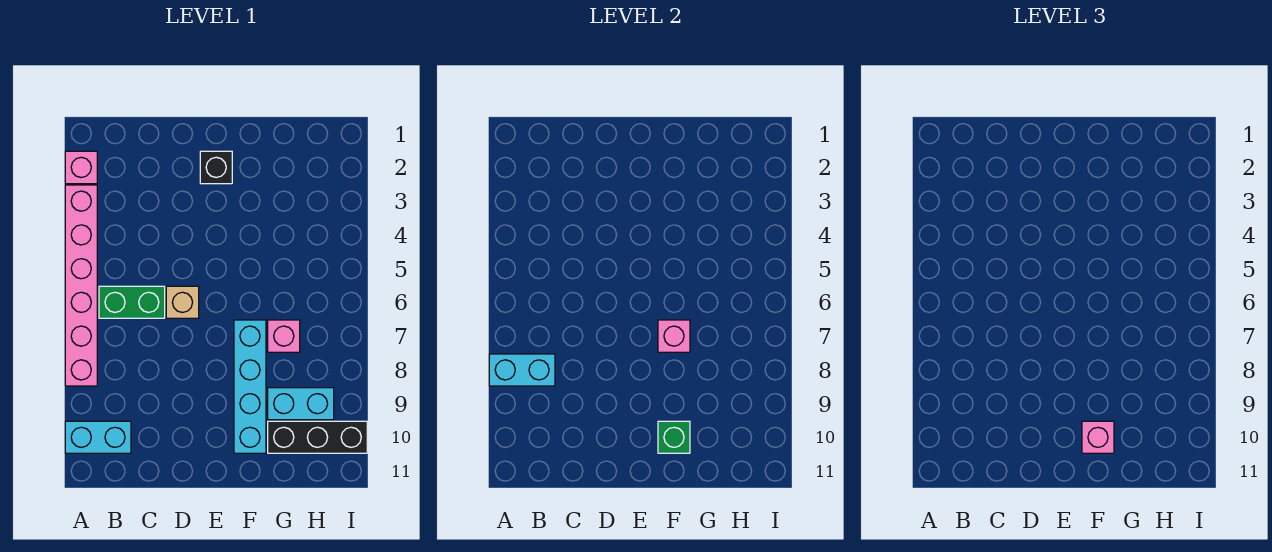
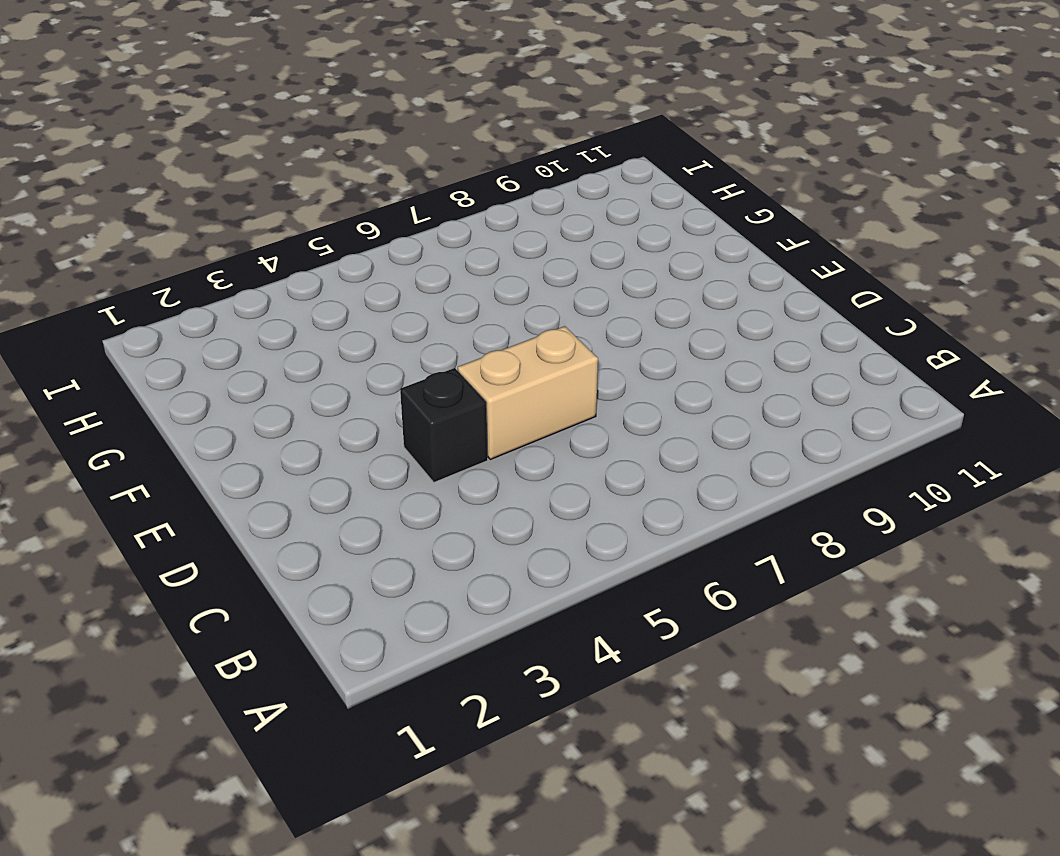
black 1x1 brick [400,368,488,482] -> black 1x1 brick moved to [200,151,232,184]
tan 1x2 brick [458,326,598,459] -> tan 1x1 brick [166,286,199,318]
none -> pink 1x1 brick [65,151,97,184]
none -> pink 1x6 brick [65,185,97,386]
none -> cyan 1x2 brick [65,421,131,453]

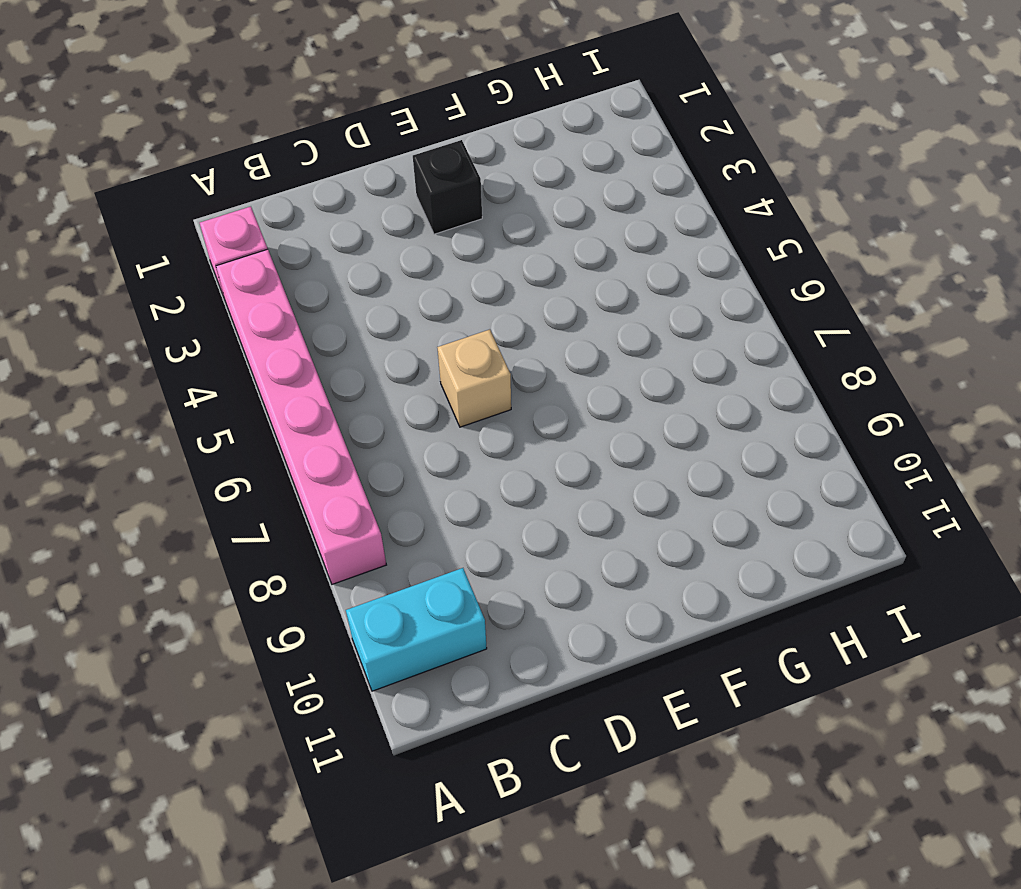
none -> green 1x2 brick [99,286,165,318]
none -> cyan 1x4 brick [234,320,266,453]
none -> pink 1x1 brick [268,320,300,352]

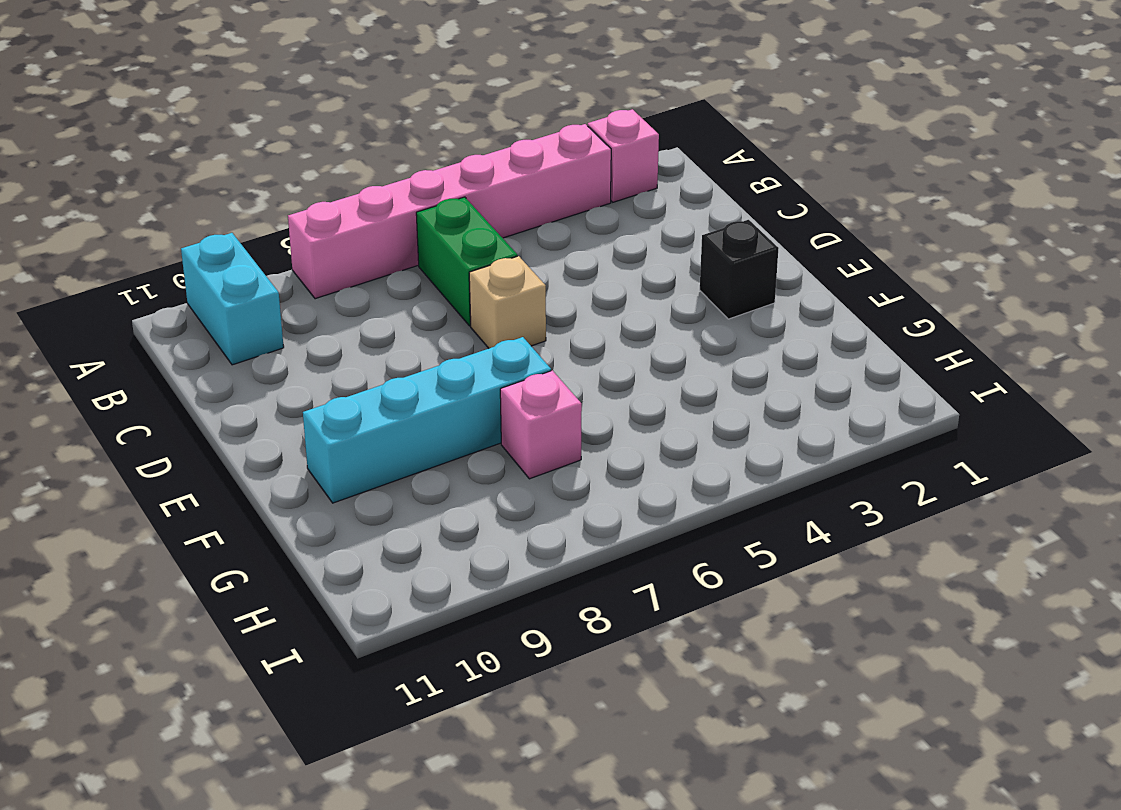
none -> cyan 1x2 brick [268,388,334,420]
none -> black 1x3 brick [268,421,367,453]
none -> cyan 1x2 brick [489,354,555,386]

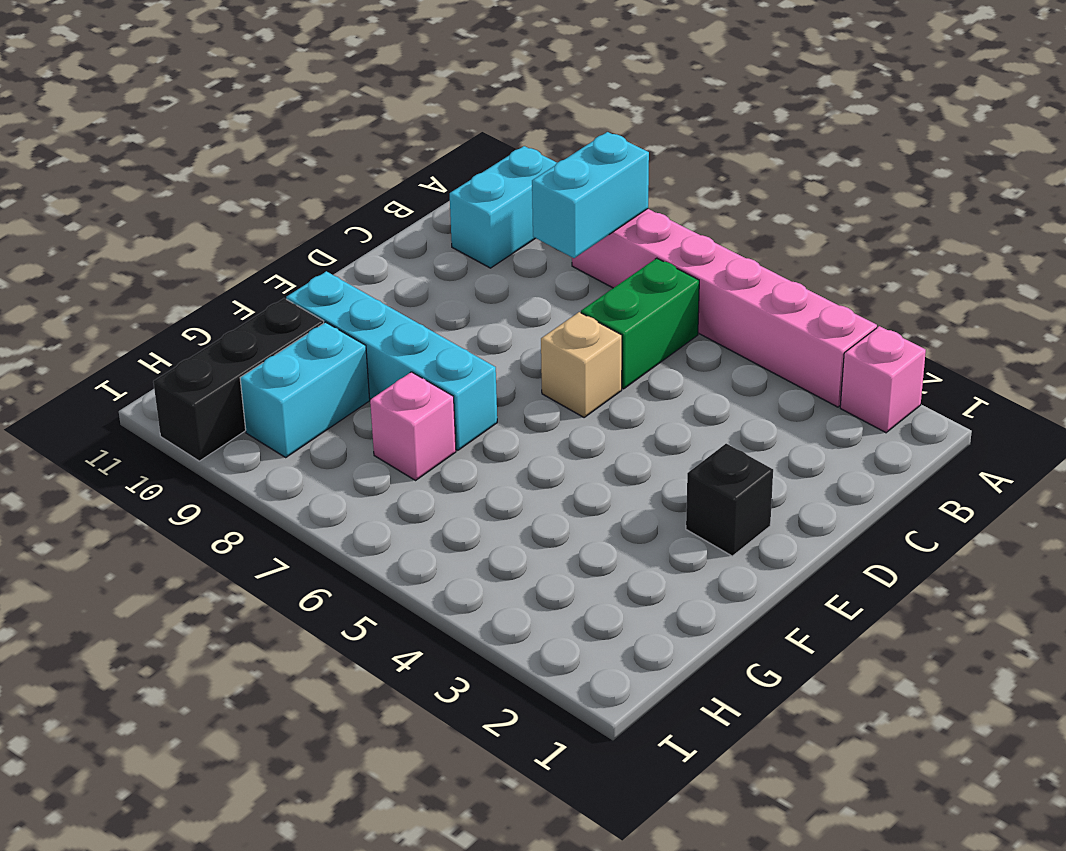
none -> pink 1x1 brick [658,320,690,352]
none -> green 1x1 brick [658,421,690,453]
none -> pink 1x1 brick [1082,421,1114,453]

